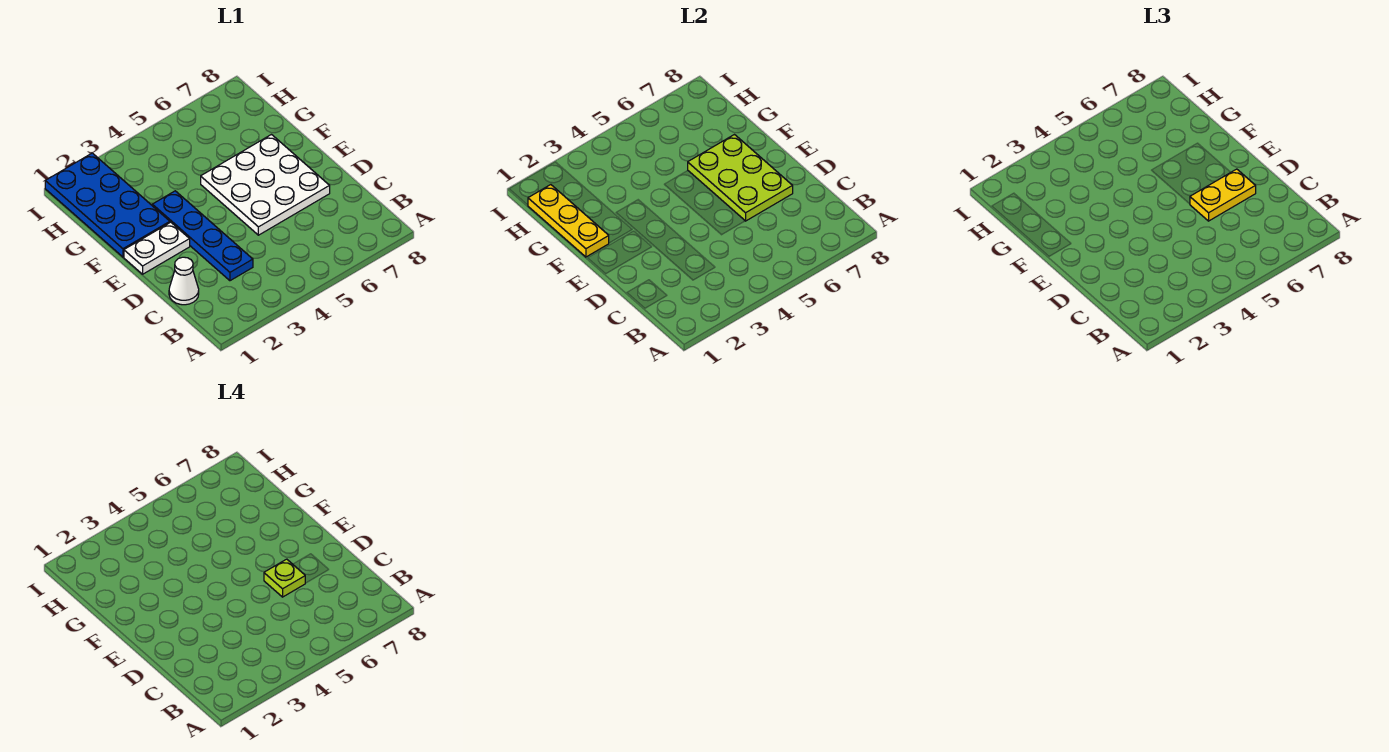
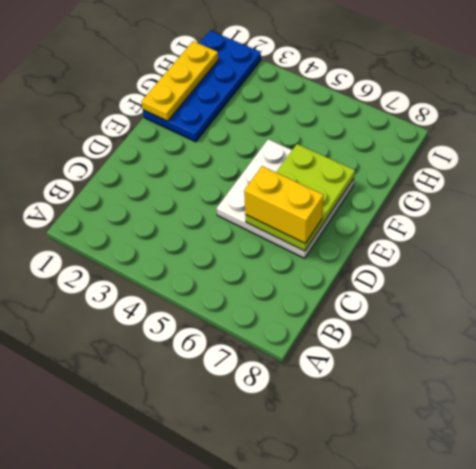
yellow 1x2 brick [244,166,324,243] -> yellow 1x2 plate [1190,169,1256,221]
none -> white 1x1 cone [169,257,199,305]
none -> blue 1x4 plate [152,191,253,281]

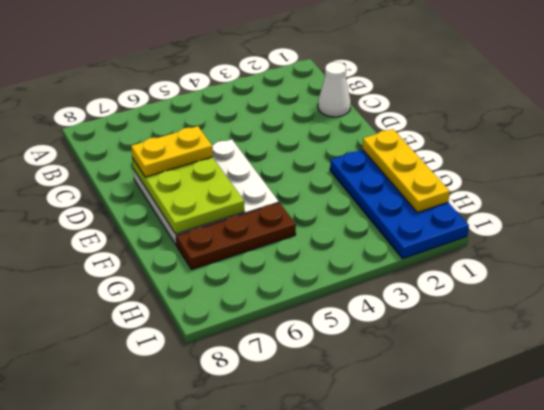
brown 1x3 plate [176,203,296,269] -> none
none -> blue 1x4 plate [152,191,253,281]
none -> white 1x2 plate [124,222,190,274]

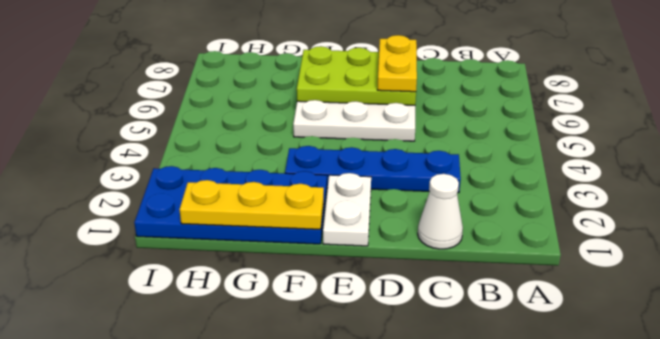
none -> lime 1x1 plate [264,559,305,597]

